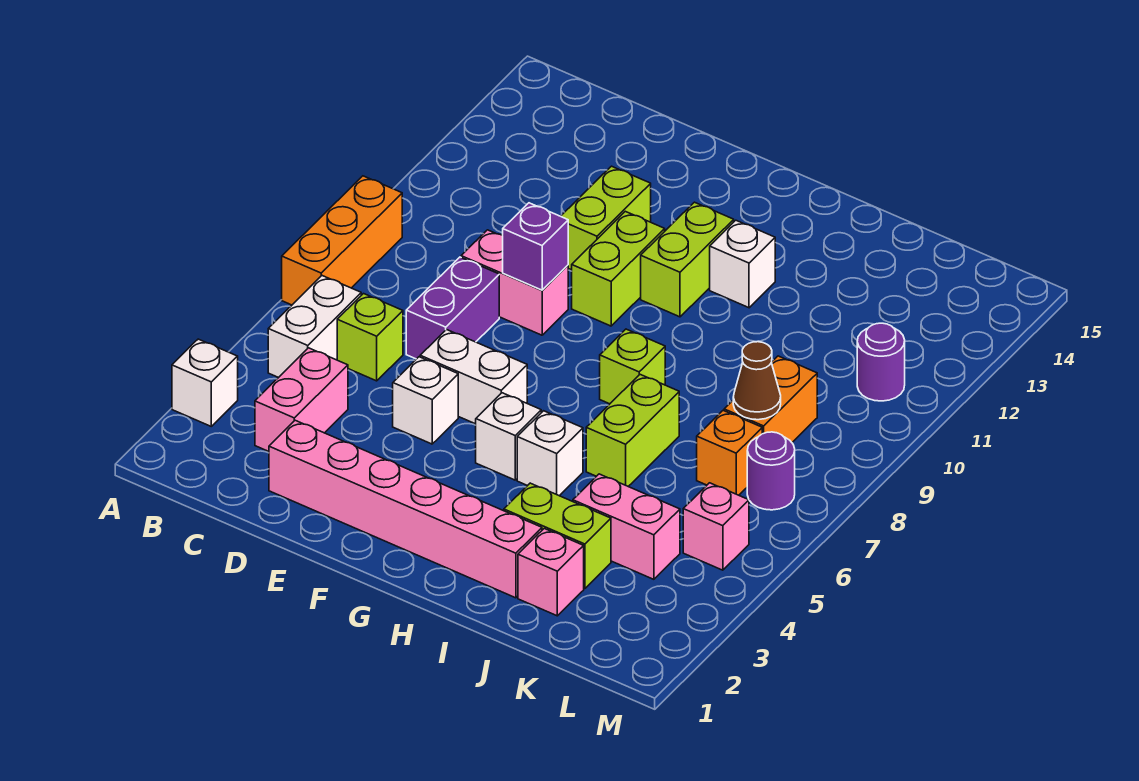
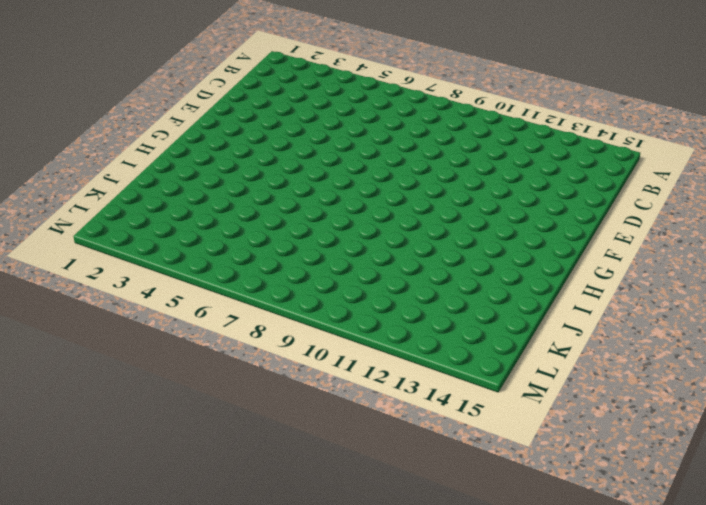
none -> white 1x1 brick [172,339,238,426]
none -> orange 1x3 brick [282,176,402,305]
none -> white 1x2 brick [268,276,361,378]

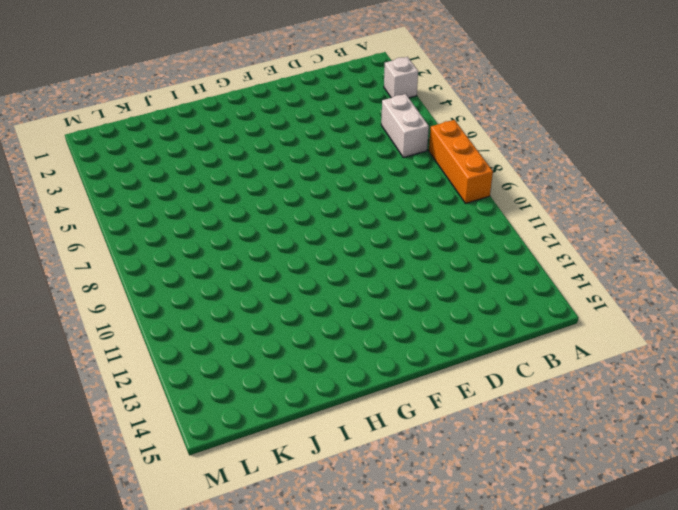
none -> pink 1x2 brick [255,348,348,451]
none -> lime 1x1 brick [337,294,403,381]
none -> pink 1x6 brick [269,420,542,598]

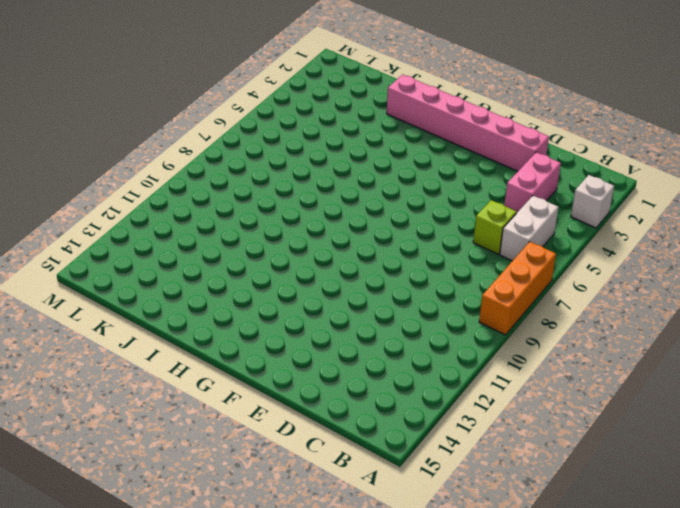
none -> purple 1x2 brick [406,257,499,359]
none -> pink 1x2 brick [461,230,568,335]
none -> white 1x1 brick [393,357,458,444]

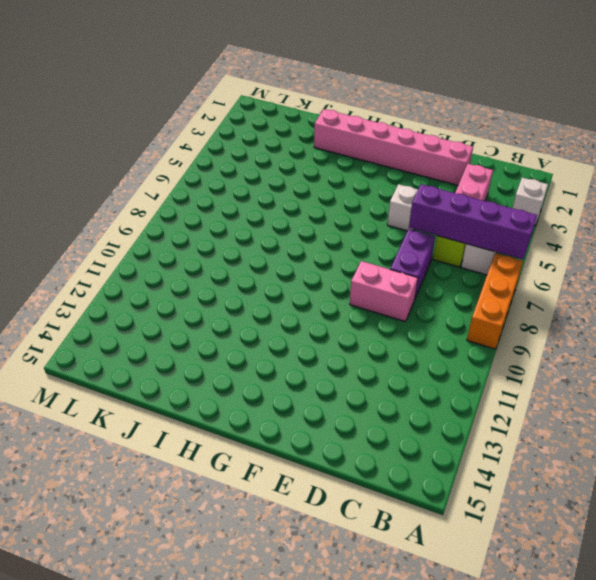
purple 1x4 brick [409,184,537,260] -> none
none -> white 1x2 brick [420,330,527,424]
none -> lime 1x2 brick [561,166,651,270]
none -> lime 1x2 brick [572,211,665,326]

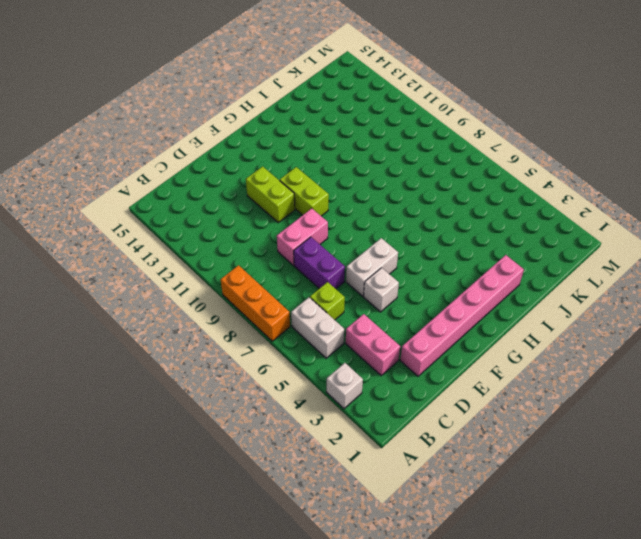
none -> white 1x1 brick [476,393,541,480]
none -> lime 1x2 brick [641,202,734,317]
none -> white 1x1 brick [517,411,583,496]

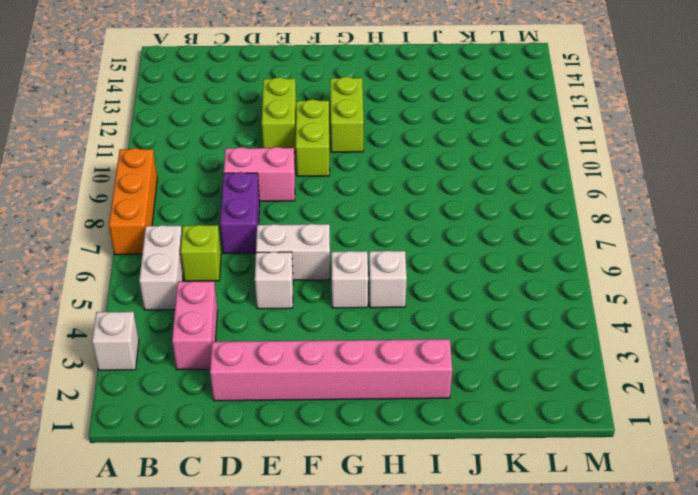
none -> lime 1x1 brick [600,329,665,404]
none -> white 1x1 brick [710,220,775,308]
none -> lime 1x2 brick [504,483,611,589]

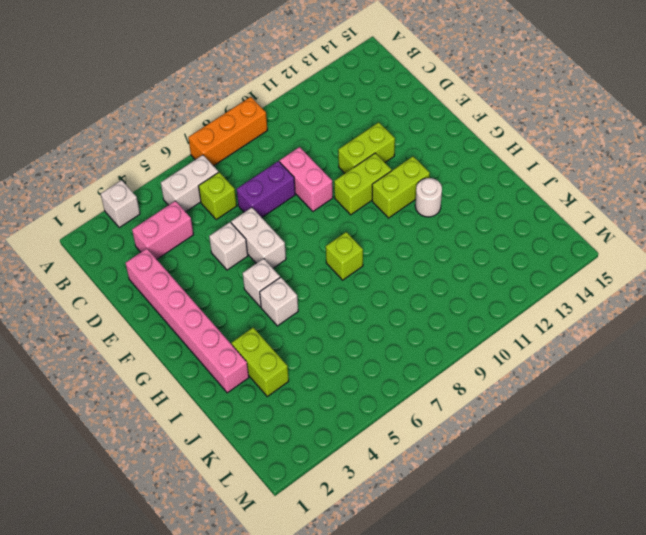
white 1x1 round brick [415,178,442,217] -> white 1x1 brick [710,220,775,308]
none -> lime 1x2 brick [586,375,679,486]
none -> pink 1x1 brick [518,529,584,616]
none -> pink 1x2 brick [573,474,680,579]

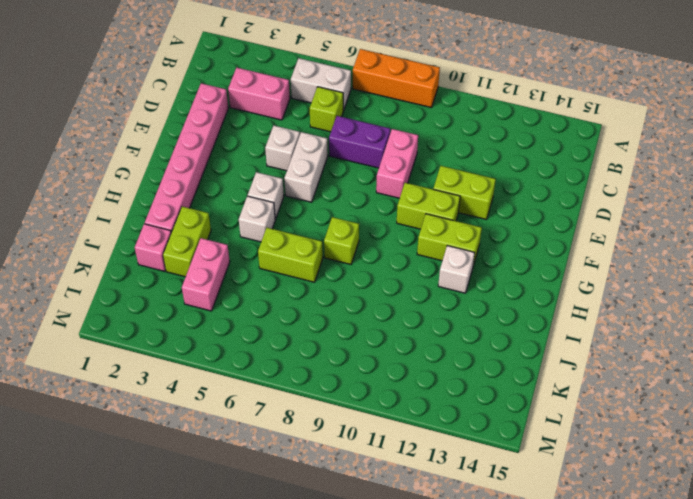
none -> white 1x1 brick [172,339,238,426]
none -> orange 1x1 brick [697,411,762,495]
none -> orange 1x2 brick [724,356,817,442]

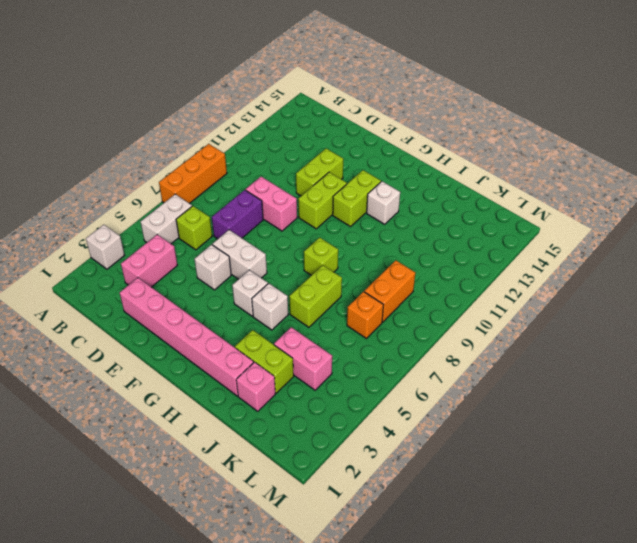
none -> pink 1x1 brick [683,483,749,570]
none -> purple 1x1 round brick [747,432,795,510]
none -> purple 1x1 round brick [857,323,905,401]

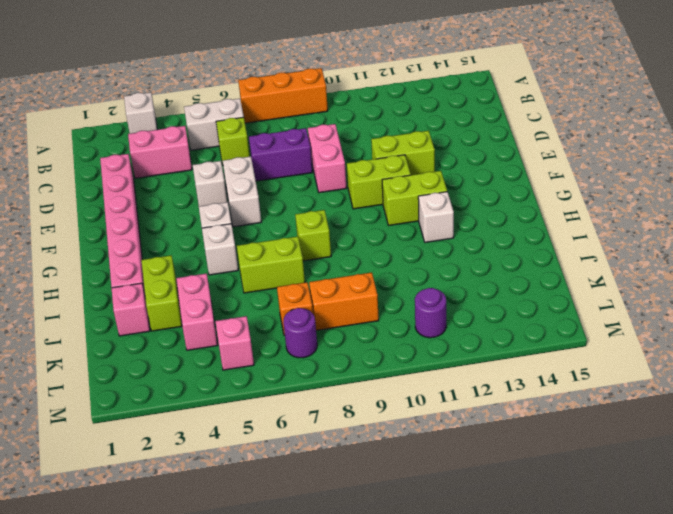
none -> purple 1x1 brick [503,203,568,290]
none -> brown 1x1 cone [733,342,781,420]

